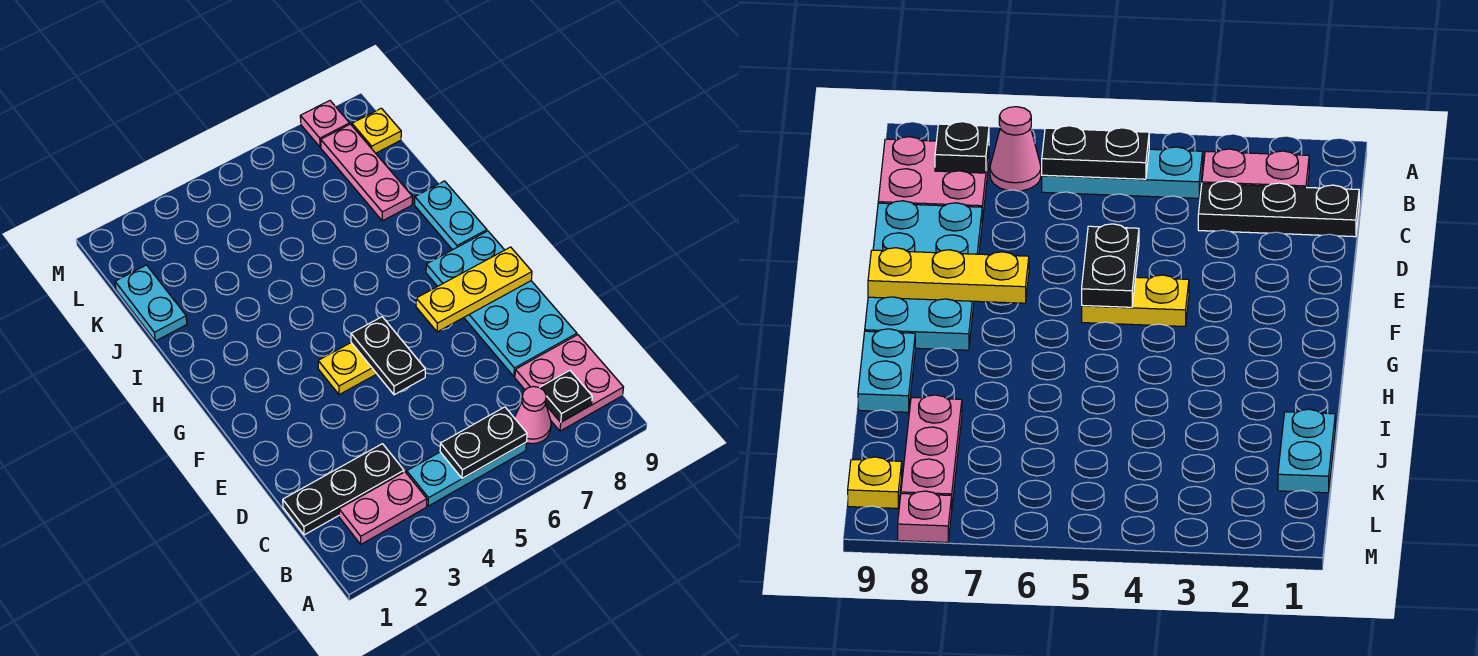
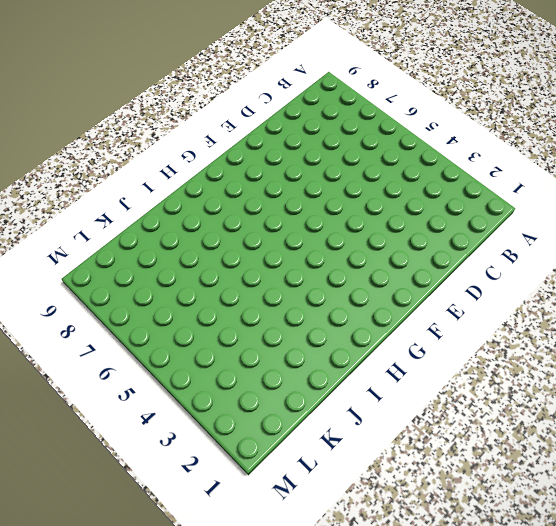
none -> pink 1x2 plate [339,472,427,544]
none -> cyan 1x3 plate [407,443,526,506]
none -> pink 1x1 cone [514,386,551,444]

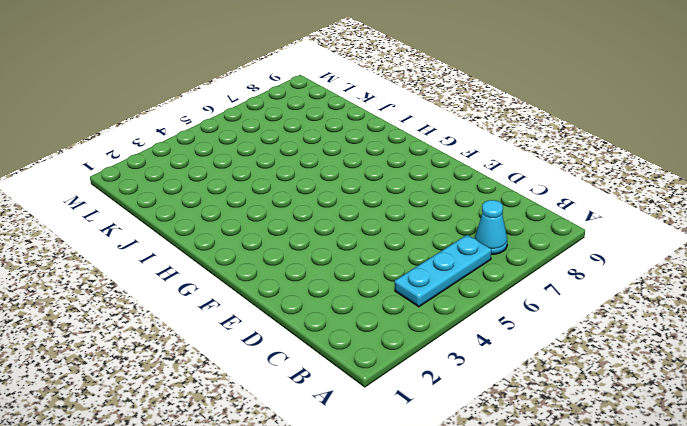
cyan 1x1 cone [475,200,507,254] -> pink 1x1 cone [514,386,551,444]
none -> pink 1x2 plate [339,472,427,544]
none -> pink 2x2 plate [515,335,624,431]
none -> black 1x3 plate [283,444,404,535]

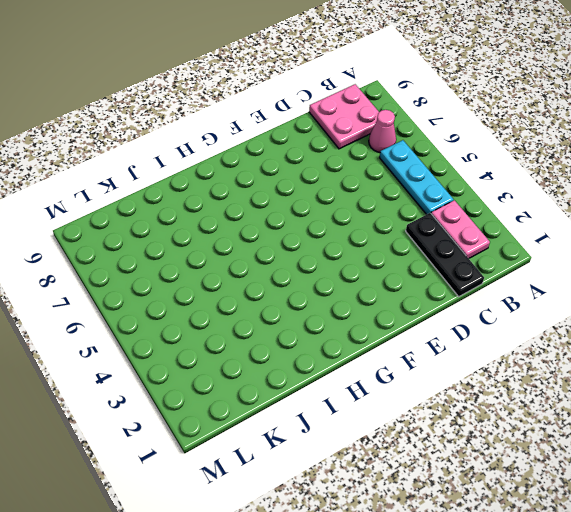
none -> cyan 2x4 plate [426,231,577,376]
none -> yellow 1x2 plate [318,343,377,395]
none -> cyan 1x2 plate [415,181,487,250]

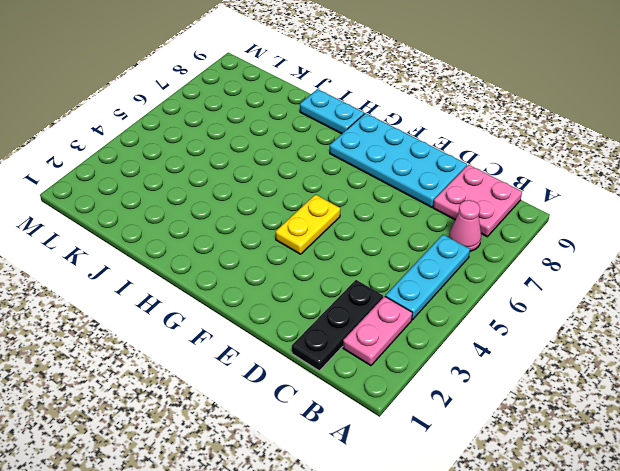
none -> cyan 1x2 plate [115,265,187,341]
none -> pink 1x3 plate [321,124,412,221]
none -> yellow 1x1 plate [352,108,401,153]

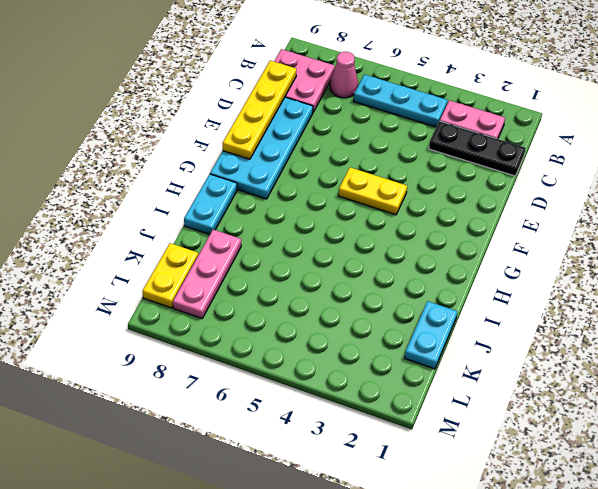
yellow 1x4 plate [222,61,296,159] -> yellow 1x3 plate [416,247,532,332]
yellow 1x2 plate [142,243,198,308] -> yellow 1x1 plate [352,108,401,153]
none -> pink 1x1 plate [300,101,350,147]
none -> black 1x2 plate [440,407,527,478]
none -> black 1x1 plate [540,371,592,422]

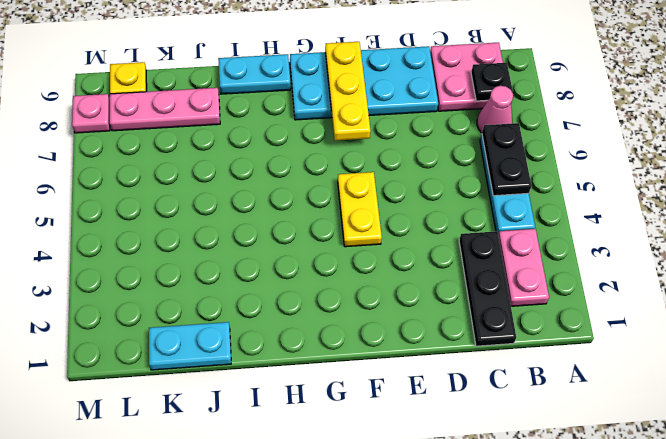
none -> black 1x2 plate [351,317,425,395]

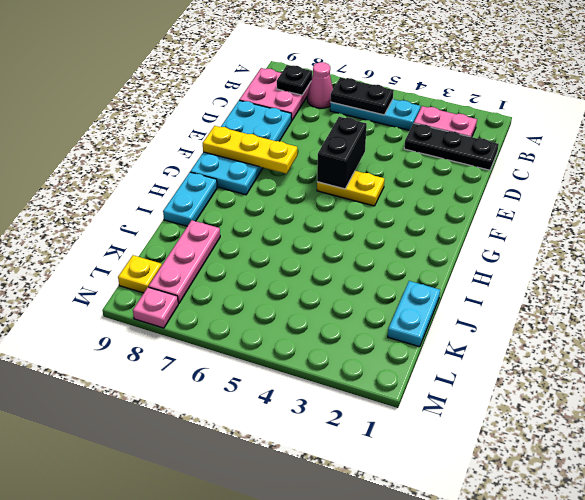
black 1x2 brick [317,117,367,189] -> black 1x2 plate [351,317,425,395]

